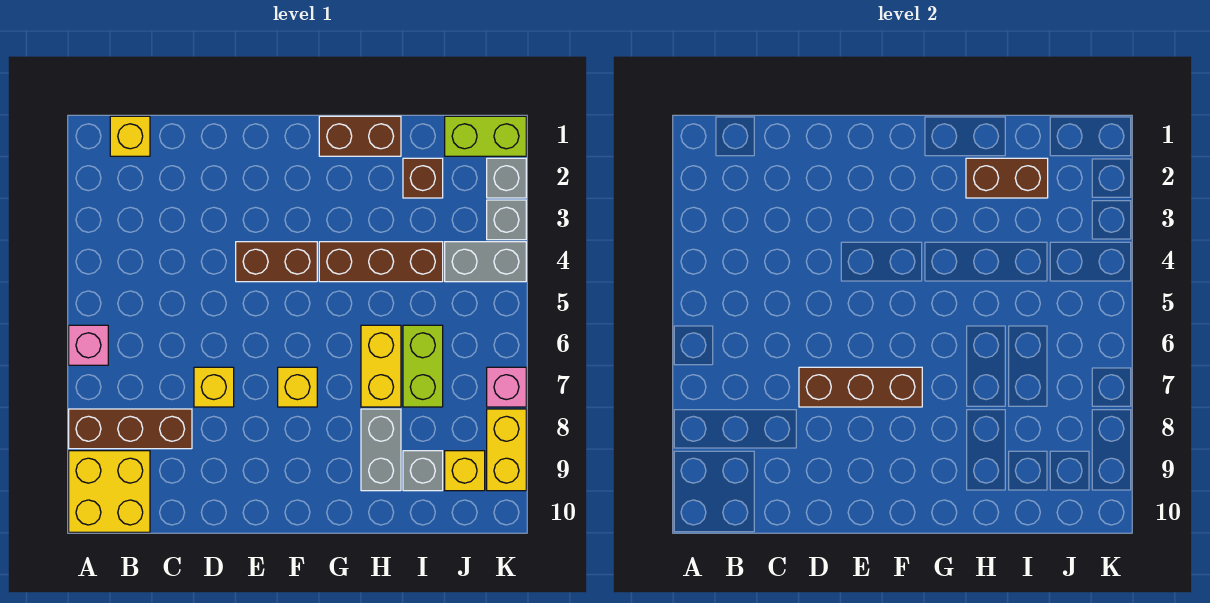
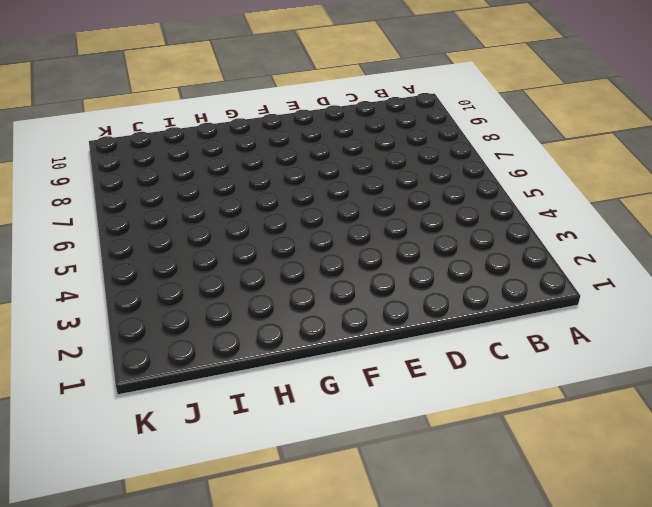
none -> pink 1x1 brick [69,325,108,365]
none -> brown 1x3 brick [69,409,192,449]
none -> yellow 2x2 brick [69,451,150,532]

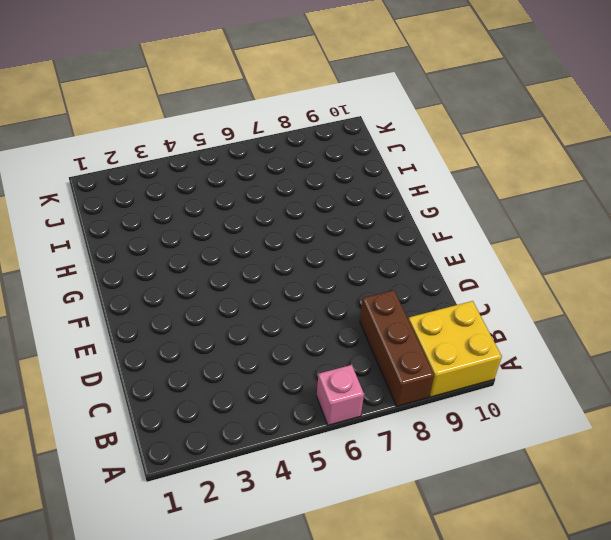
none -> yellow 1x1 brick [110,116,150,156]
none -> yellow 1x1 brick [194,367,234,407]
none -> brown 1x2 brick [236,242,317,282]

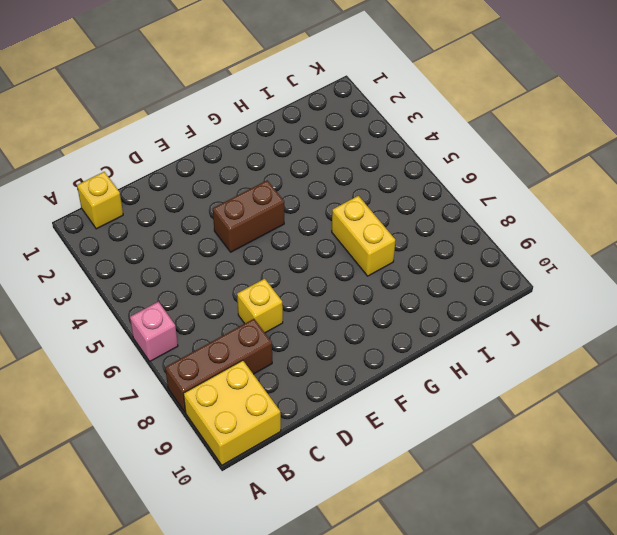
none -> yellow 1x1 brick [278,367,317,407]
none -> brown 1x2 brick [319,116,401,156]
none -> brown 1x3 brick [319,242,443,282]

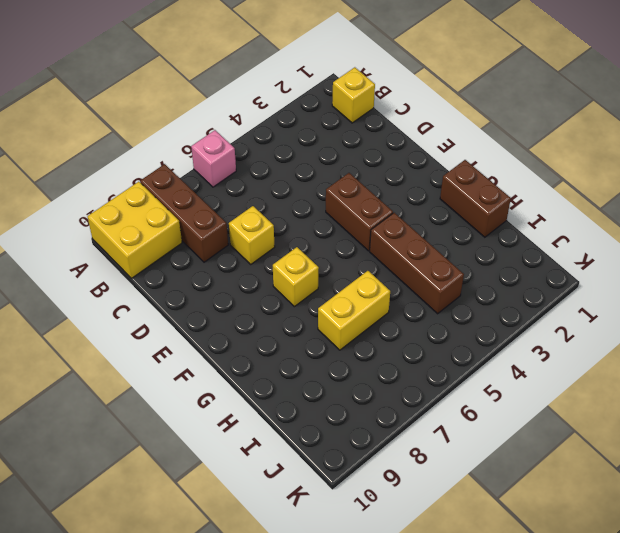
none -> grey 1x2 brick [361,409,401,491]
none -> brown 1x1 brick [403,158,443,198]
none -> lime 1x2 brick [403,325,443,407]

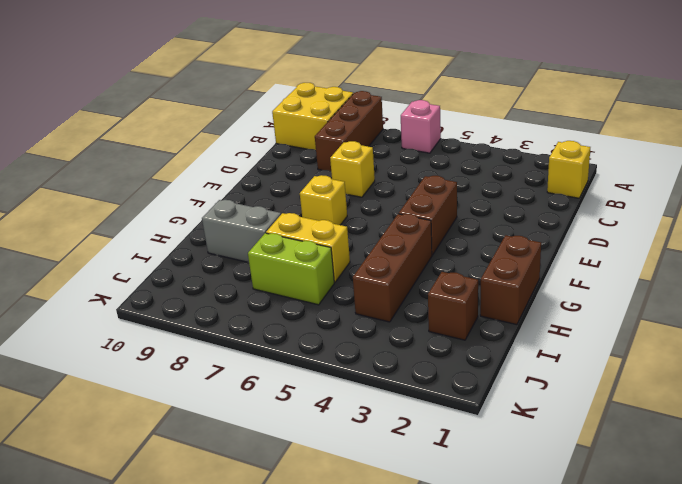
none -> grey 1x1 brick [403,451,443,491]
none -> lime 1x2 brick [445,116,526,156]
none -> grey 1x2 brick [445,242,526,282]

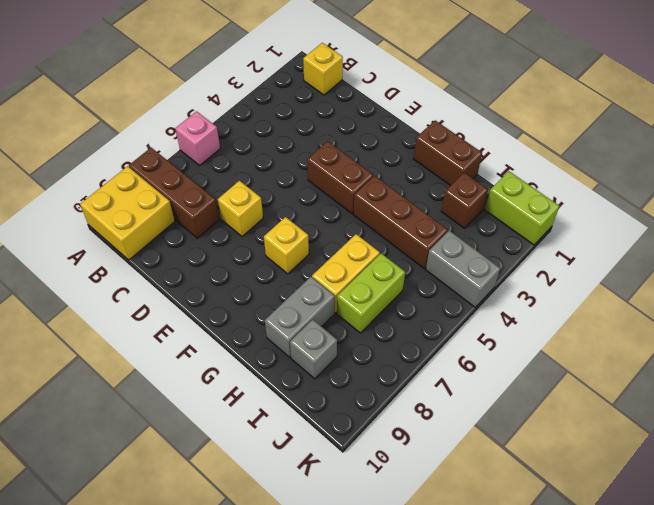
none -> yellow 1x1 brick [445,451,485,491]
none -> grey 1x1 brick [487,158,526,198]
none -> grey 1x1 brick [487,200,526,240]

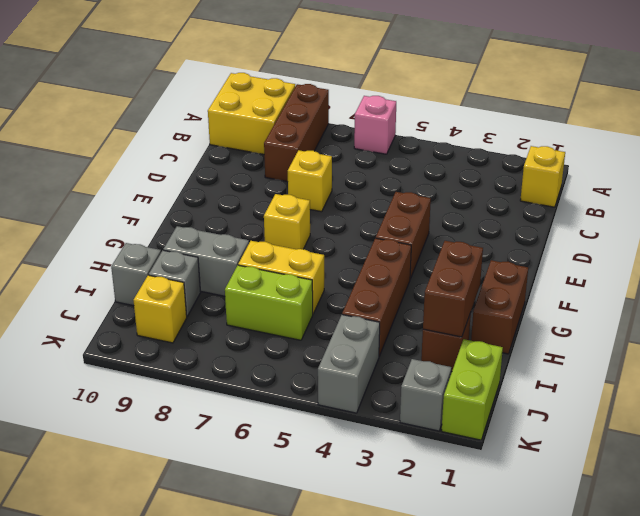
grey 1x1 brick [111,243,161,306] -> grey 1x1 brick moved to [487,200,526,240]
none -> pink 1x1 brick [487,367,526,407]
none -> yellow 1x2 brick [487,409,526,491]
none -> brown 1x3 brick [799,367,922,407]

